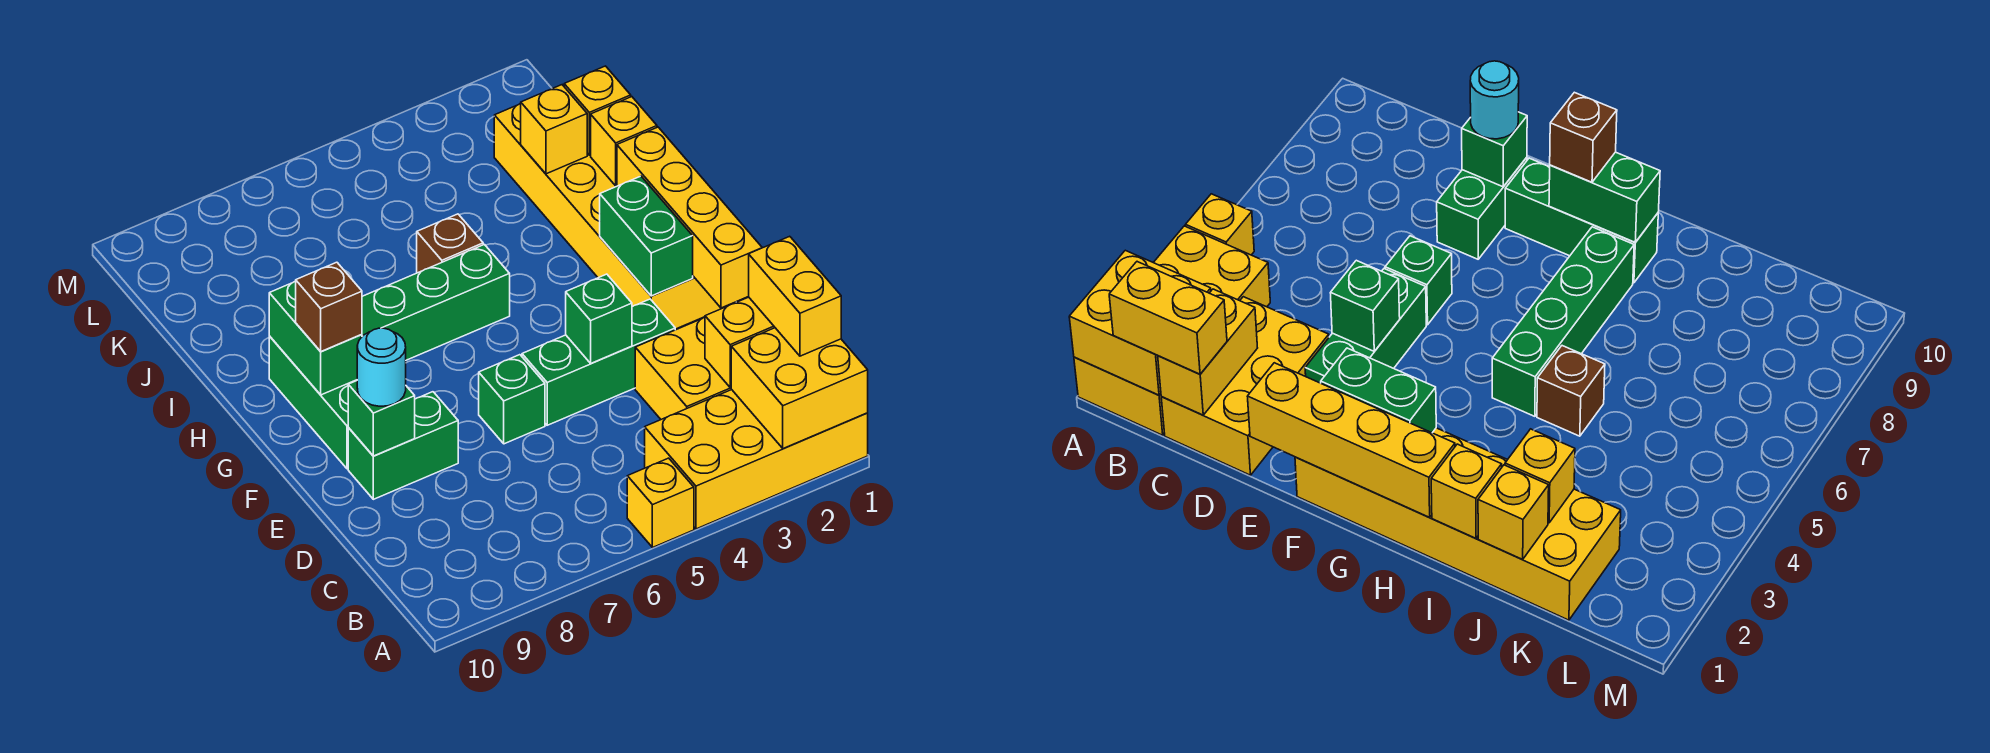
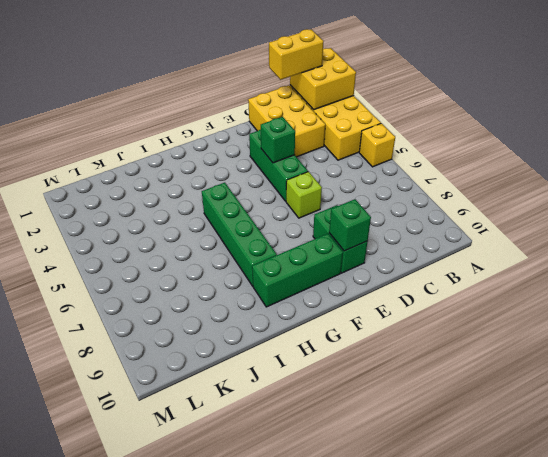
lime 1x1 brick [286,172,322,218] -> green 1x1 brick [479,355,545,444]
none -> yellow 2x6 brick [494,85,736,329]
none -> brown 1x1 brick [417,214,483,273]
none -> yellow 1x2 brick [705,297,775,387]

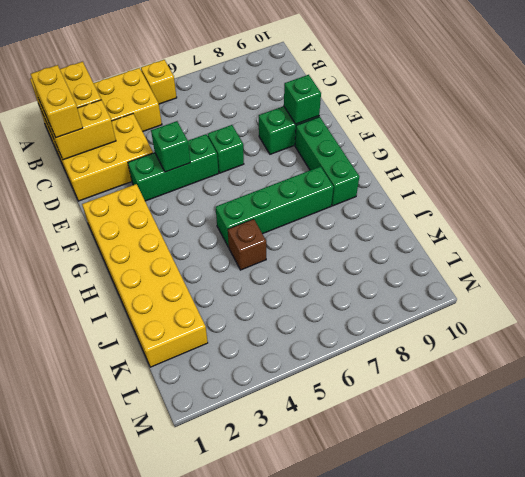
none -> yellow 1x4 brick [617,127,762,308]
none -> green 1x2 brick [600,176,693,296]
none -> green 1x2 brick [269,281,362,395]

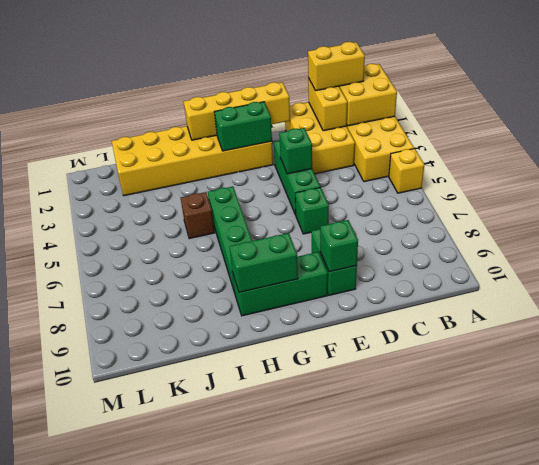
none -> yellow 1x1 brick [591,97,657,186]
none -> yellow 1x1 brick [564,66,631,155]
none -> yellow 1x1 brick [521,85,587,174]

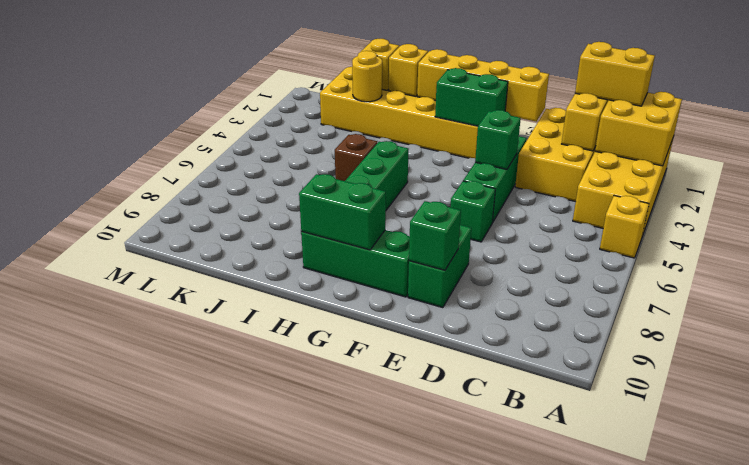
yellow 1x1 round brick [352,51,382,102] -> yellow 1x1 brick [521,85,587,174]
none -> cyan 1x1 round brick [357,328,406,406]
none -> brown 1x1 brick [296,262,362,351]

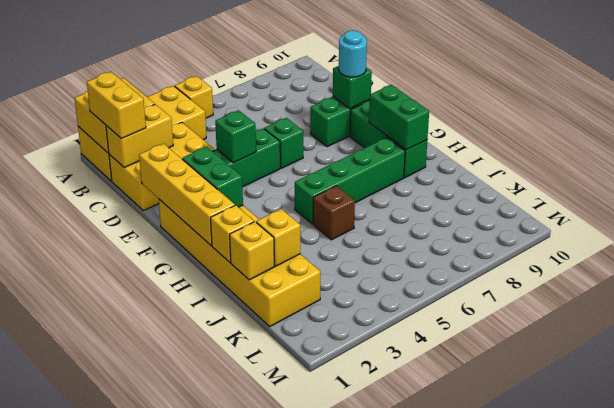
none -> brown 1x1 brick [296,262,362,351]

